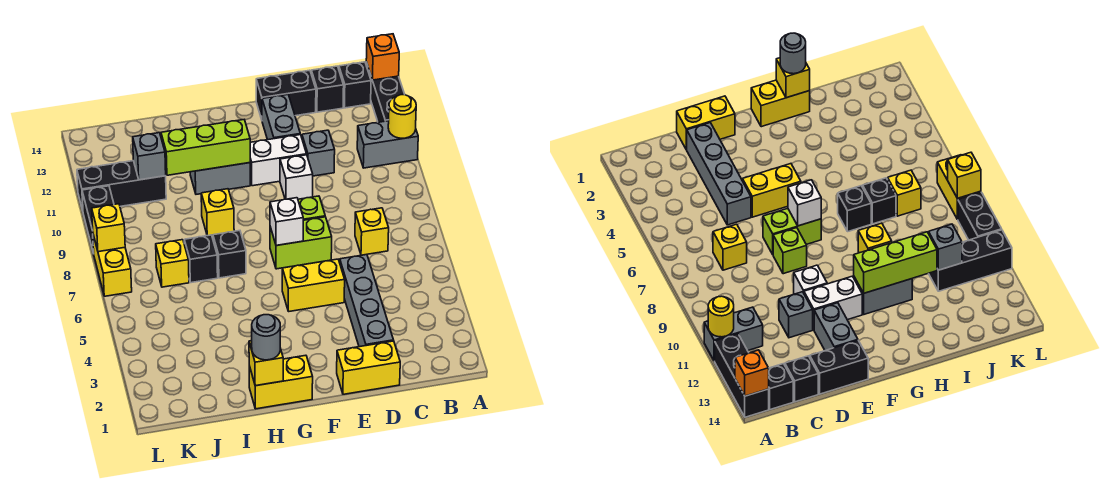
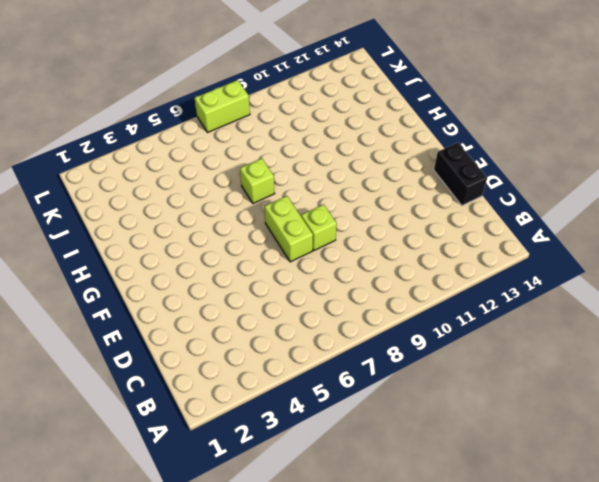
lime 1x1 brick [240,158,275,203] -> black 1x1 brick [213,231,246,278]
lime 1x2 brick [195,80,250,133] -> yellow 1x2 brick [93,235,132,296]
none -> grey 1x2 brick [357,121,418,168]
none -> black 1x3 brick [366,62,405,122]
none -> black 1x1 brick [339,62,371,108]
none -> yellow 1x1 brick [355,208,389,255]

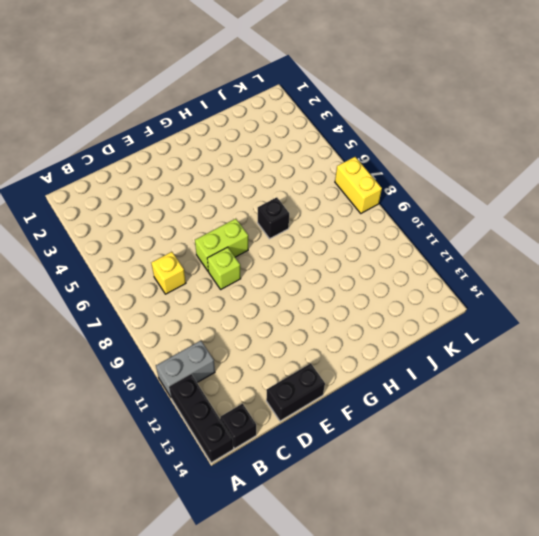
none -> black 1x1 brick [311,66,344,112]
none -> yellow 1x2 brick [337,341,400,394]
none -> grey 1x4 brick [340,255,394,347]
none -> grey 1x1 brick [302,130,335,176]

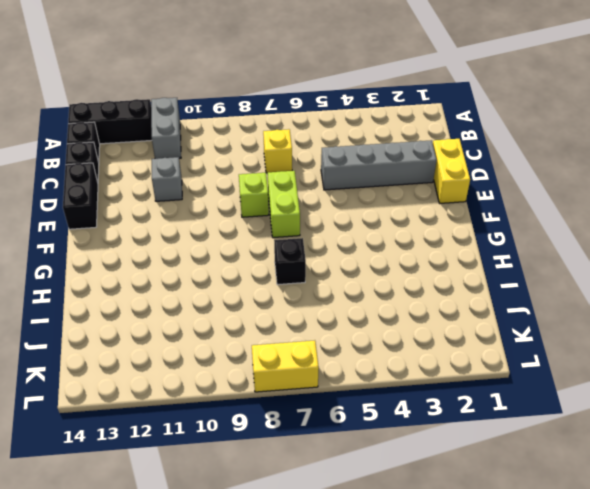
none -> yellow 1x2 brick [282,259,345,311]
none -> white 1x1 brick [280,155,313,199]
none -> white 1x2 brick [250,135,307,186]
none -> grey 1x2 brick [262,95,300,140]

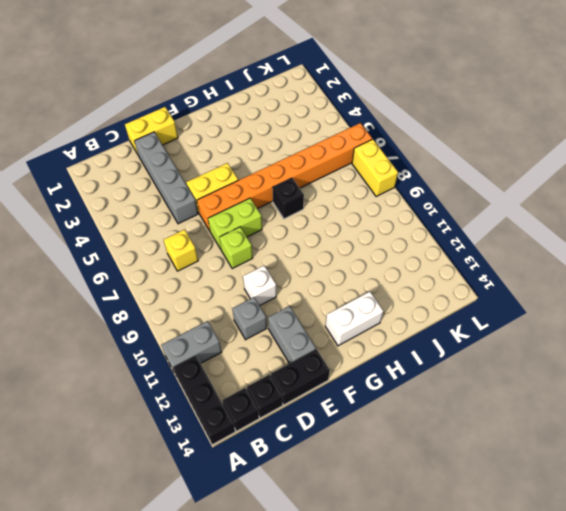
orange 1x8 brick [197,123,372,231] -> none
white 1x2 brick [325,292,383,346] -> white 1x2 brick moved to [250,135,307,186]
none -> yellow 1x2 brick [249,355,313,409]
none -> grey 1x2 brick [190,163,250,194]
none -> yellow 1x1 brick [201,189,234,236]
none -> black 1x1 brick [184,235,218,283]

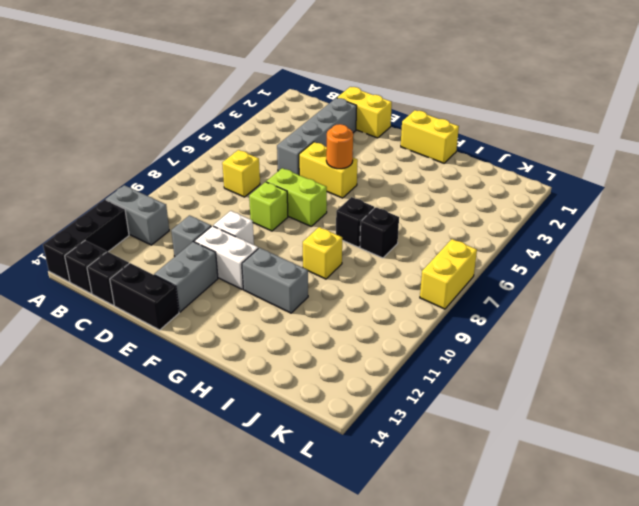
orange 1x1 round brick [326,124,353,169] -> none
none -> yellow 1x1 brick [156,240,189,287]
none -> black 1x3 brick [77,161,166,211]
none -> black 1x2 brick [82,186,114,253]
none -> yellow 1x1 round brick [388,95,416,138]

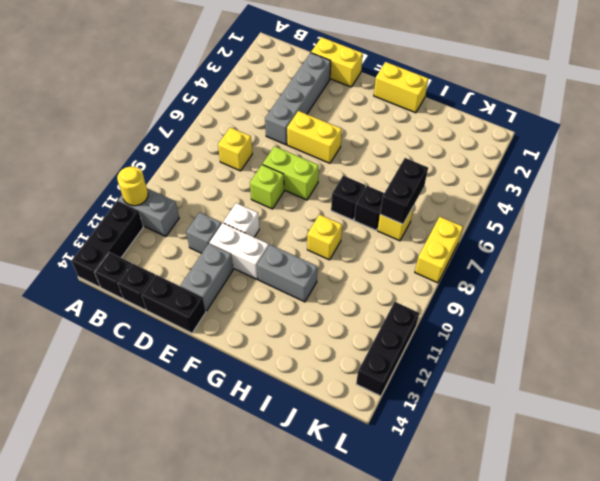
black 1x2 brick [380,158,428,224] -> black 1x2 brick moved to [82,186,114,253]
black 1x3 brick [356,302,419,396] -> black 1x3 brick turned to [77,161,166,211]
none -> orange 1x1 brick [366,34,399,80]
none -> white 1x1 brick [270,198,303,245]
none -> lime 1x3 brick [161,119,250,175]
none -> yellow 1x1 brick [249,341,283,386]

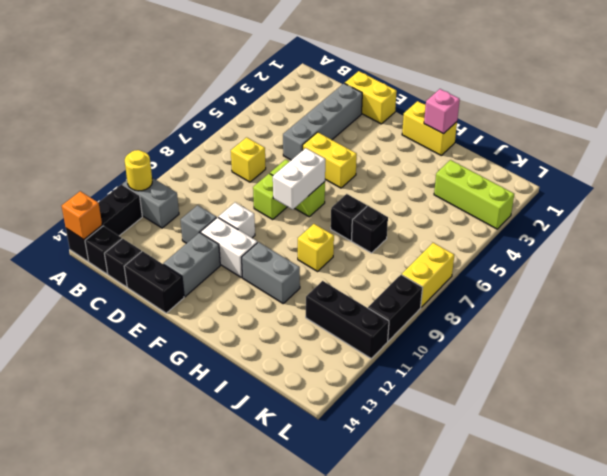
white 1x2 brick [273,148,325,210] -> white 1x1 brick [270,198,303,245]
pink 1x1 brick [424,89,460,134] -> yellow 1x1 brick [249,341,283,386]
lime 1x3 brick [434,160,514,229] -> lime 1x3 brick moved to [161,119,250,175]
none -> yellow 1x1 brick [156,240,189,287]
none -> grey 1x1 brick [133,133,166,180]
none -> yellow 1x1 brick [92,204,125,252]
none -> grey 1x1 round brick [252,315,280,360]

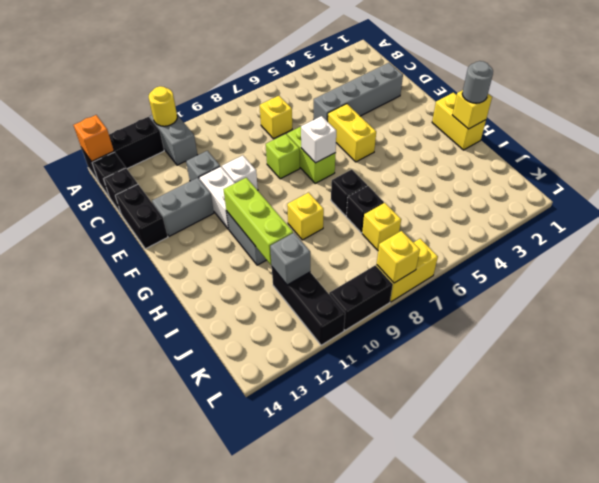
none -> yellow 1x2 brick [337,341,400,394]

